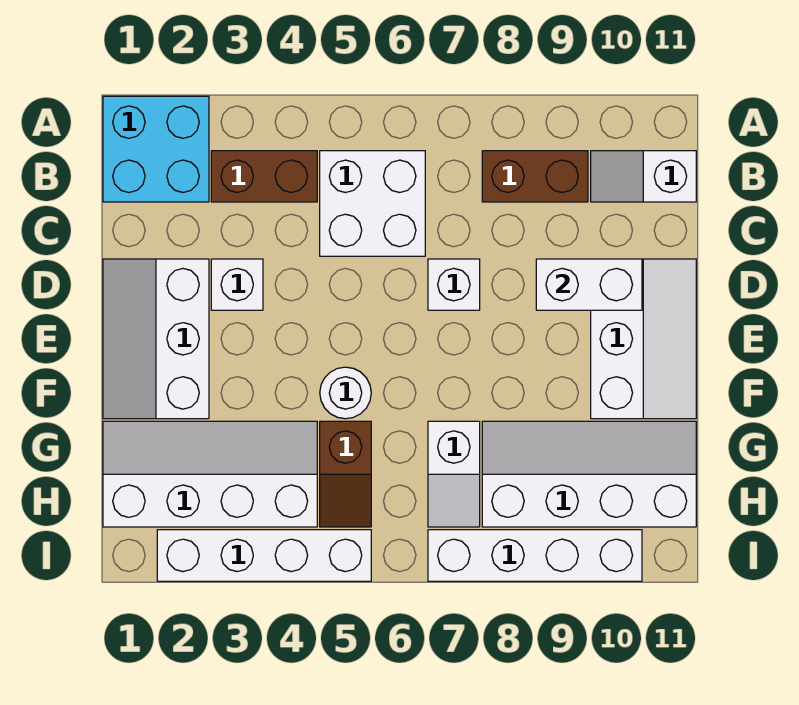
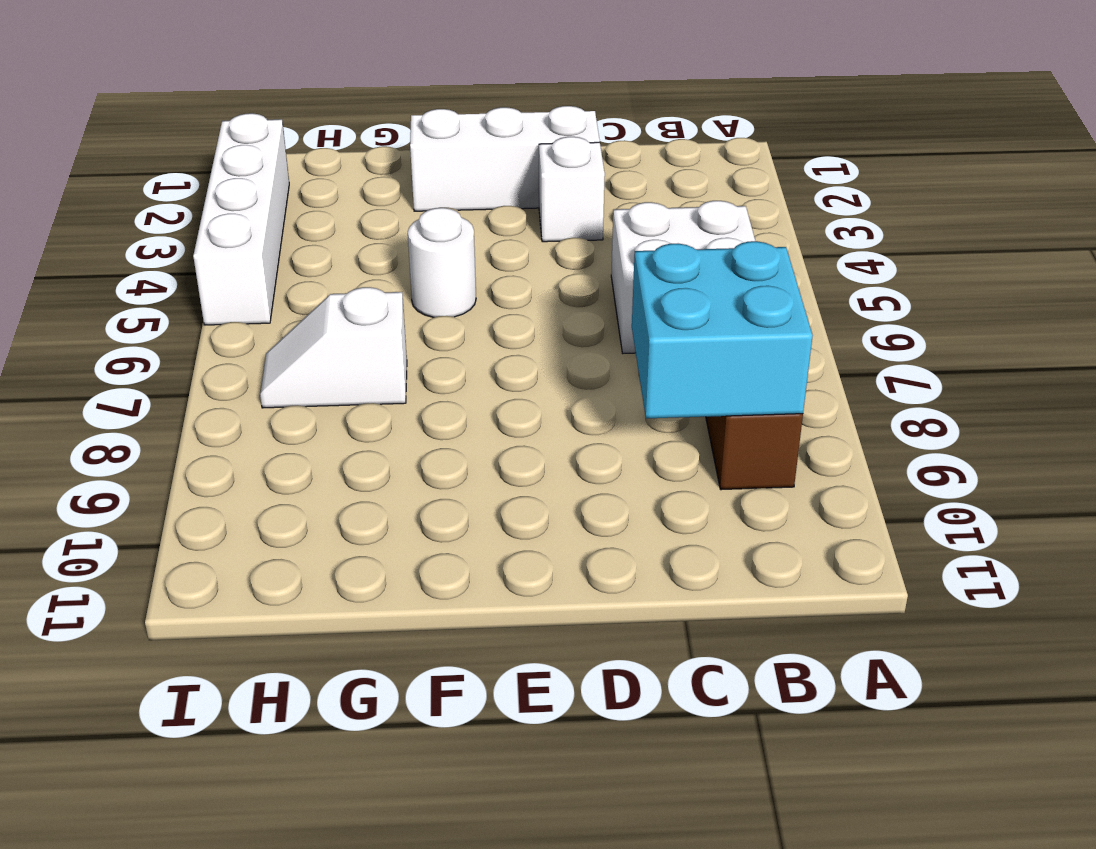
cyan 2x2 brick [632,241,813,419] -> cyan 2x2 brick moved to [103,96,209,202]
none -> brown 1x2 brick [211,151,317,202]
none -> white 1x2 slope [591,151,696,202]
none -> white 1x1 brick [428,259,480,310]

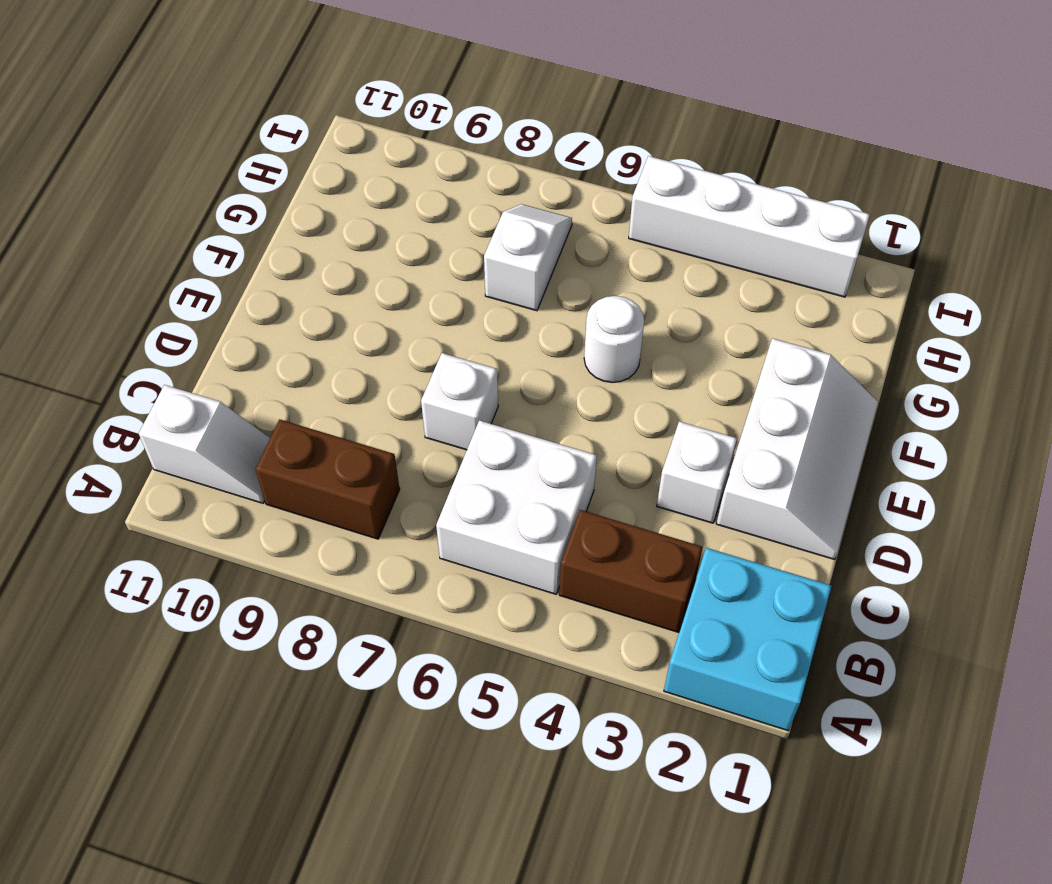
none -> white 2x3 slope [591,259,696,419]
none -> white 2x4 slope [103,421,317,527]
none -> brown 1x2 slope [320,421,371,527]

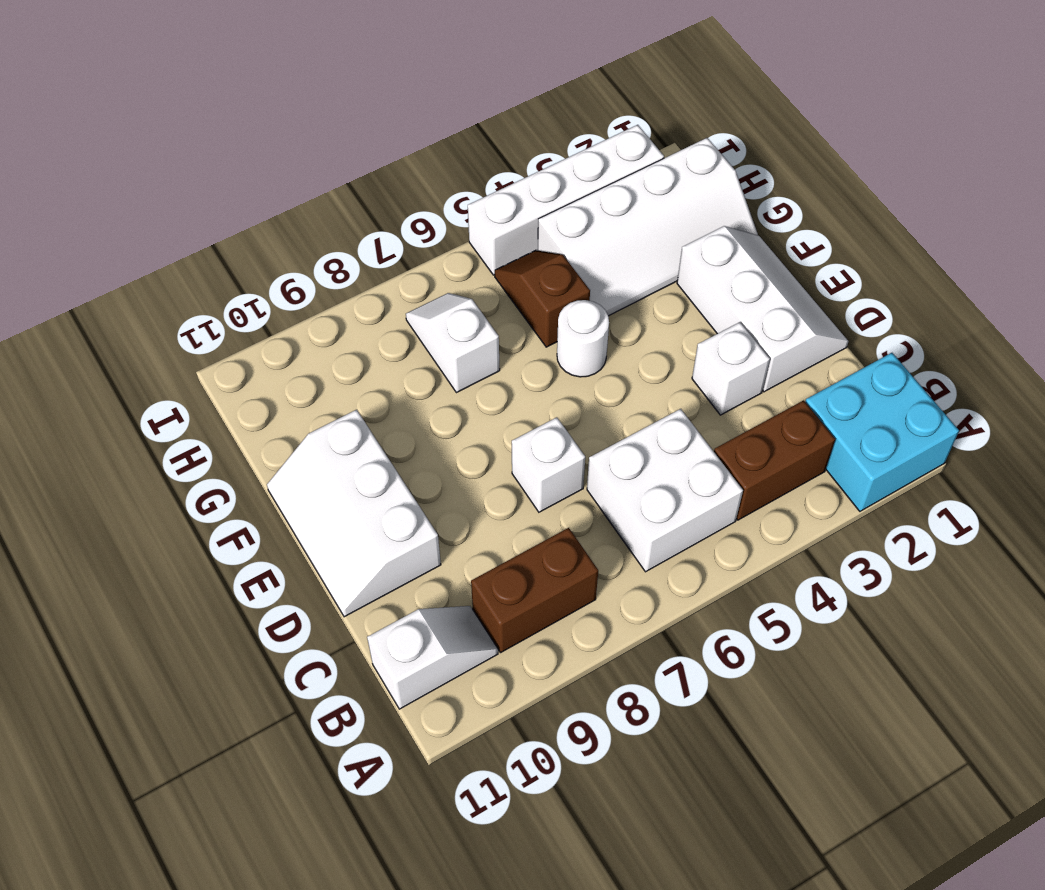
none -> white 2x4 slope [482,421,696,527]
none -> white 1x4 brick [428,530,642,581]
none -> white 1x2 brick [536,259,642,310]

